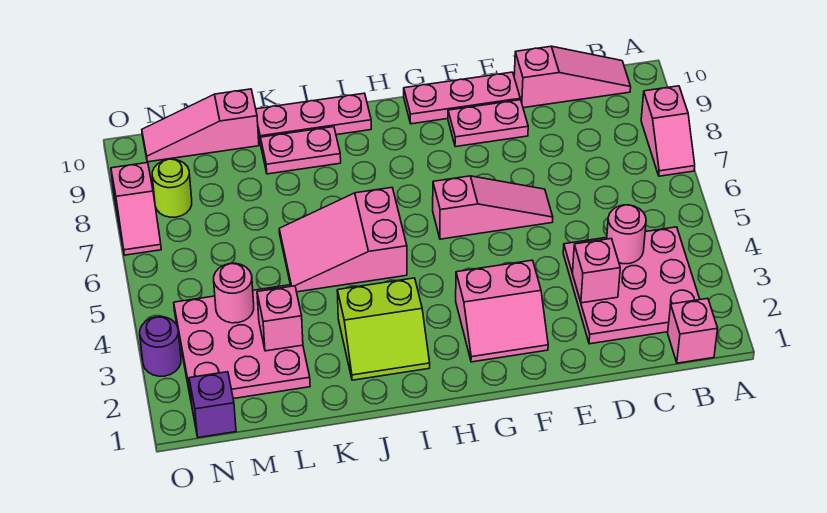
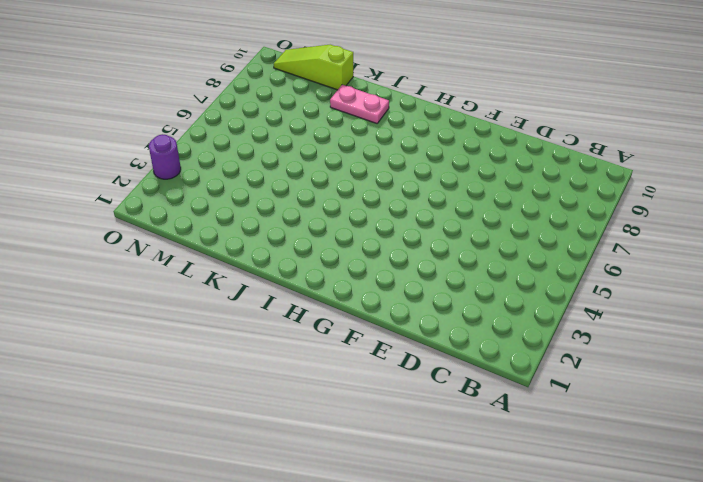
lime 1x3 slope [274,45,353,90] -> pink 1x3 slope [142,89,259,162]
none -> pink 1x2 slope [641,86,695,176]
none -> pink 1x1 brick [668,298,718,363]
none -> pink 3x3 plate [563,227,700,344]

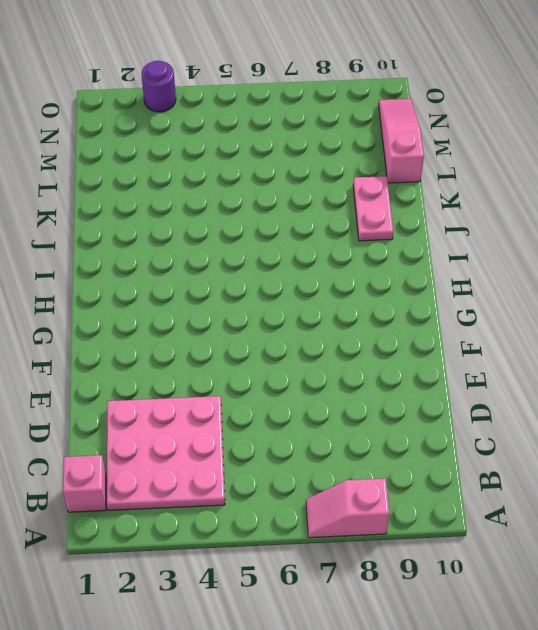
none -> pink 1x3 slope [514,46,631,108]
none -> pink 1x3 slope [433,176,553,239]
none -> pink 1x2 plate [448,100,528,147]

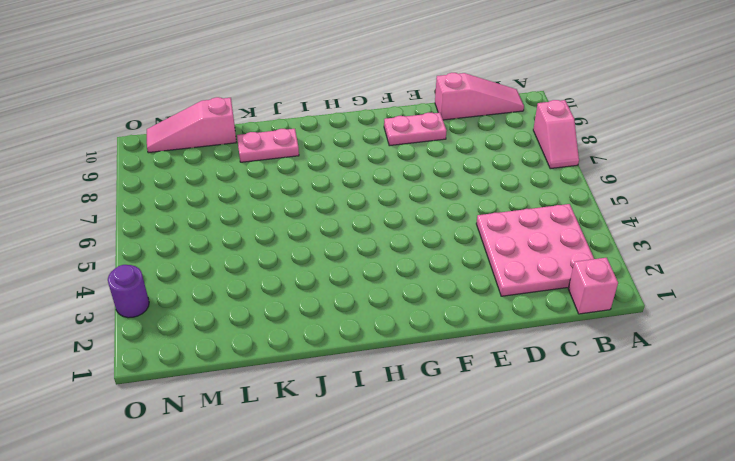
none -> pink 1x3 slope [433,176,553,239]
none -> pink 1x3 plate [404,72,520,124]
none -> pink 2x2 slope [456,260,548,362]

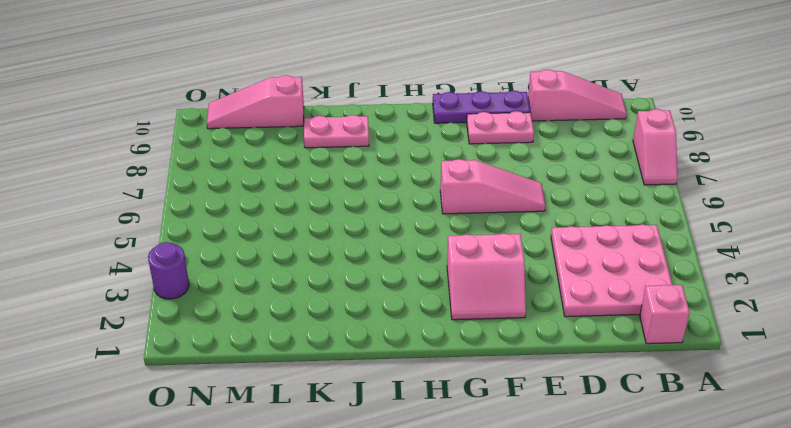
purple 1x3 plate [433,91,530,123] -> pink 1x3 plate [404,72,520,124]
none -> lime 2x2 slope [337,278,430,380]
none -> pink 2x3 slope [279,188,407,292]
none -> pink 1x3 plate [256,93,371,144]

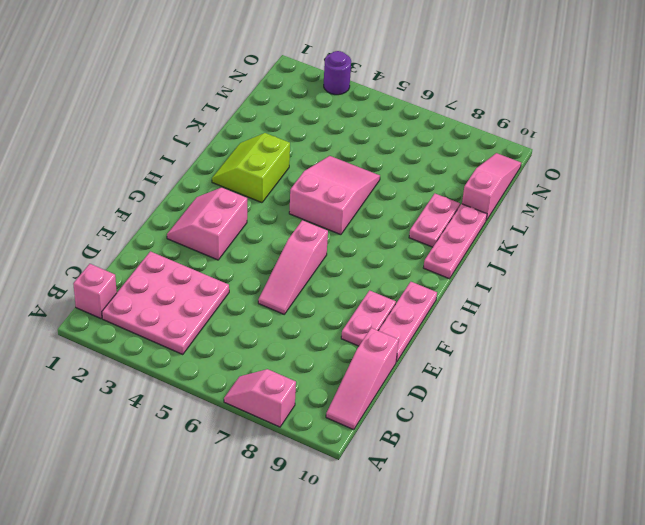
none -> pink 3x3 plate [174,285,310,404]
none -> purple 1x1 brick [189,372,236,438]
none -> lime 1x1 round brick [152,159,192,217]

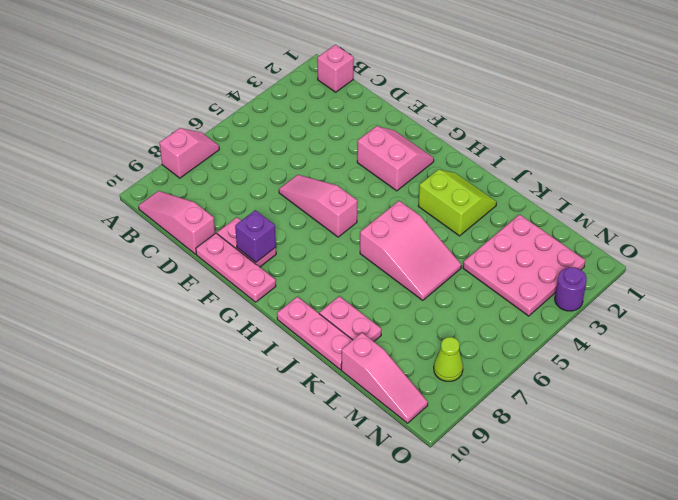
purple 1x1 brick [235,210,276,262] -> purple 1x1 brick moved to [189,372,236,438]
lime 1x1 cone [434,337,463,381] -> lime 1x1 round brick [152,159,192,217]
none -> pink 3x3 plate [563,227,700,344]
none -> pink 1x2 slope [111,163,161,255]
none -> pink 1x1 round brick [607,205,646,264]

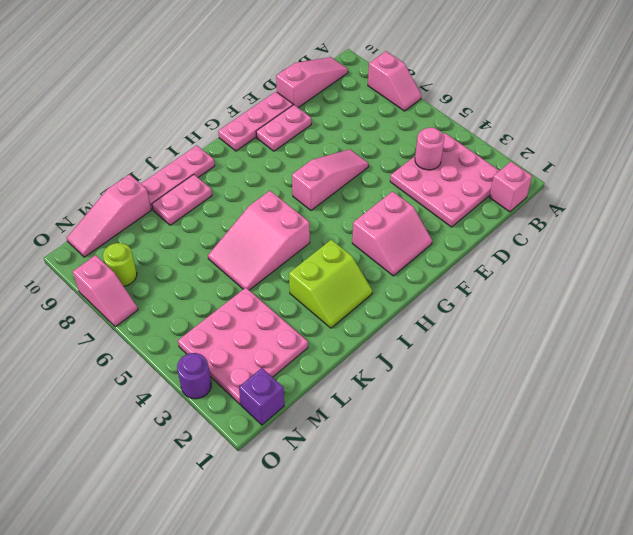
none -> pink 1x1 brick [573,239,620,303]
none -> pink 1x1 brick [257,286,303,351]
none -> pink 1x1 round brick [214,263,254,323]

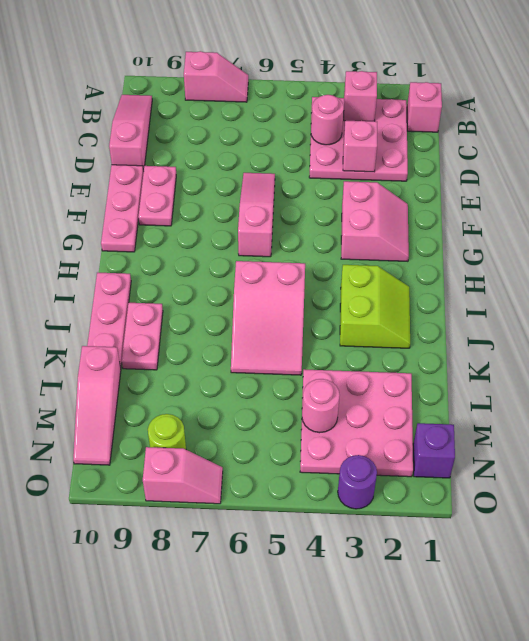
pink 1x1 brick [344,71,377,121] -> pink 1x1 brick moved to [257,286,303,351]

